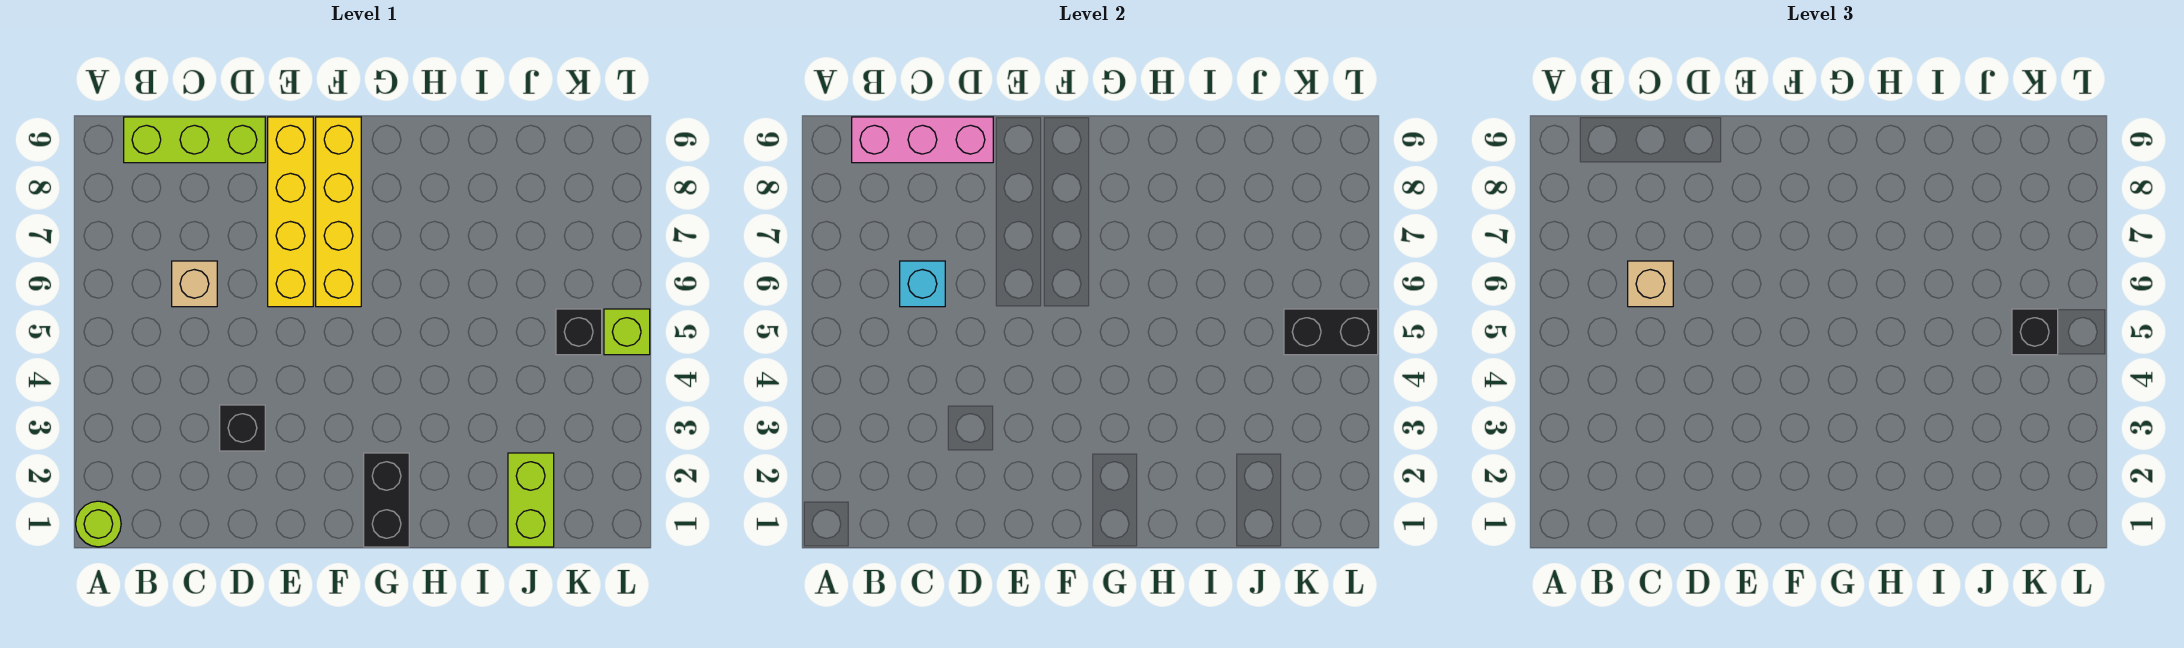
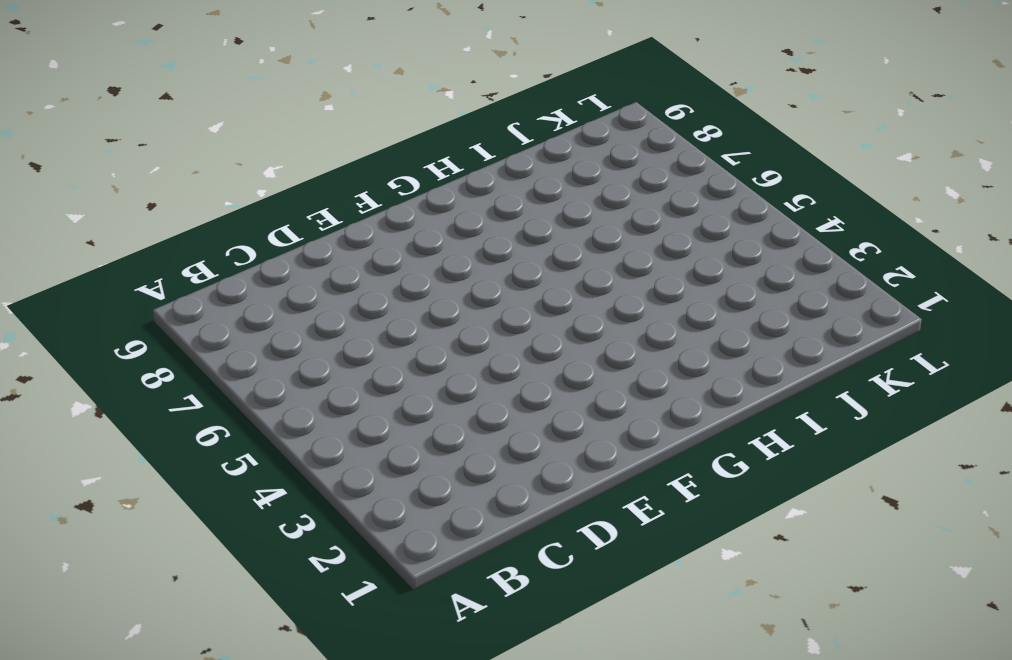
none -> lime 1x1 round brick [76,501,121,547]
none -> lime 1x3 brick [124,117,265,163]
none -> tan 1x1 brick [172,261,217,307]

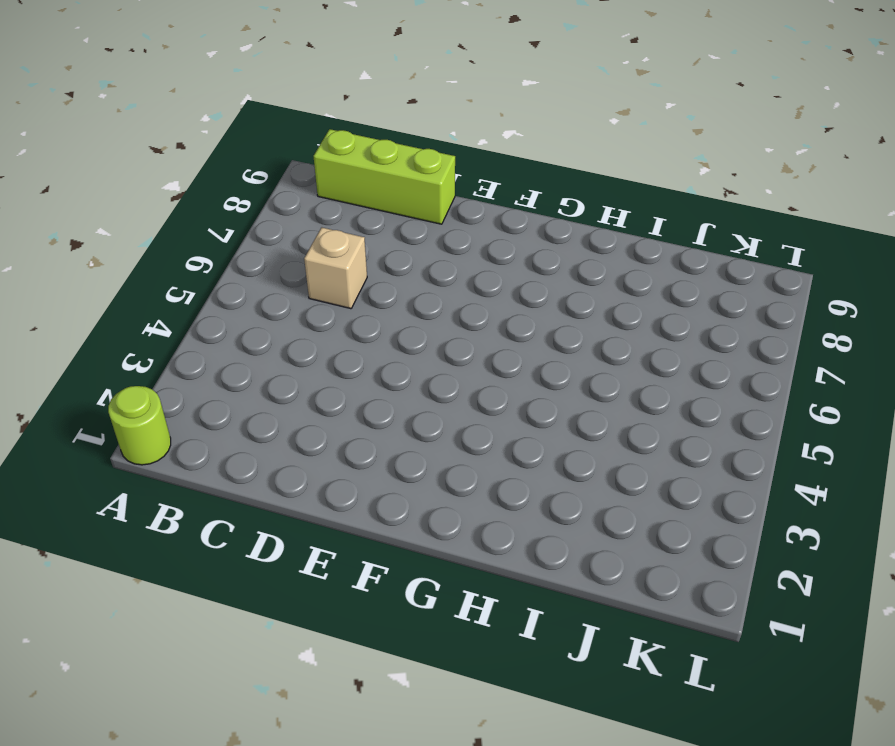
none -> black 1x1 brick [220,405,265,451]
none -> yellow 1x4 brick [268,117,313,307]
none -> yellow 1x4 brick [316,117,361,307]

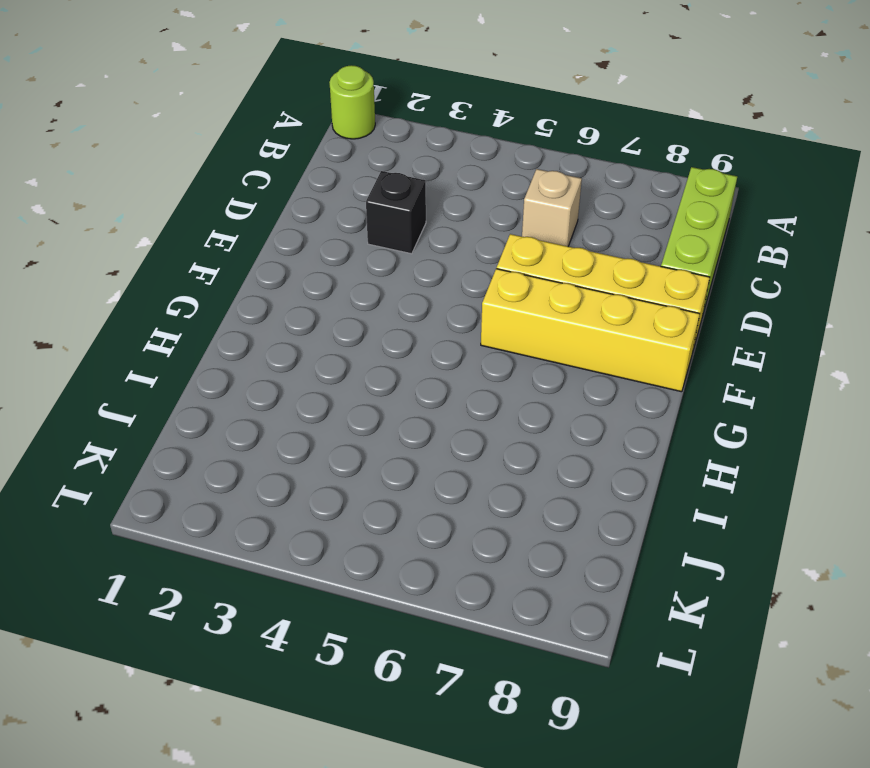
none -> black 1x2 brick [364,453,409,547]
none -> lime 1x2 brick [508,453,554,547]
none -> black 1x1 brick [556,309,602,355]

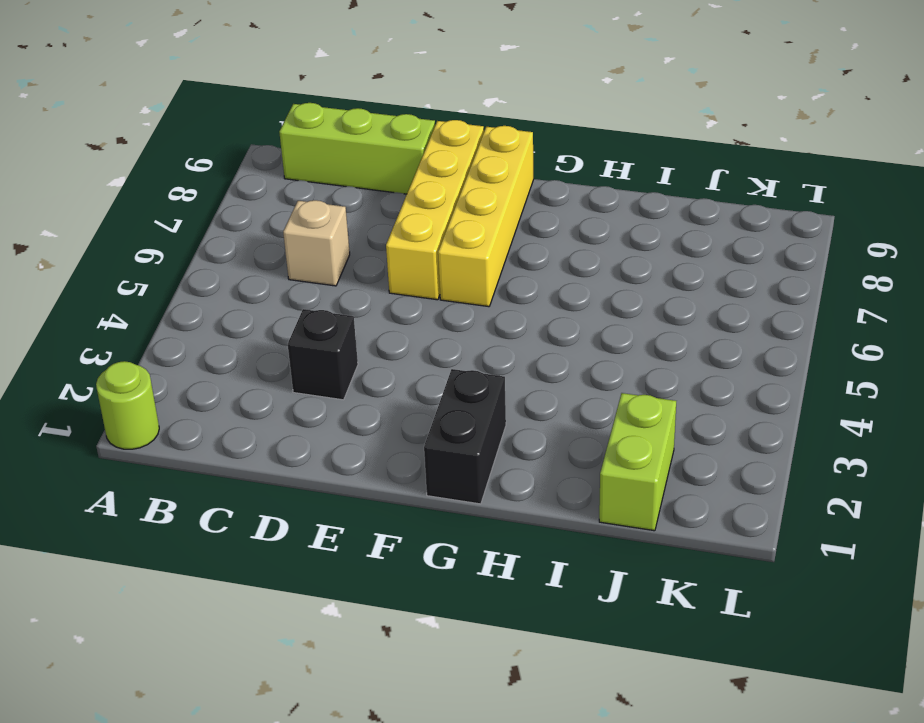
none -> black 1x1 brick [556,309,602,355]
none -> lime 1x1 brick [604,309,650,355]
none -> pink 1x3 brick [852,117,993,163]

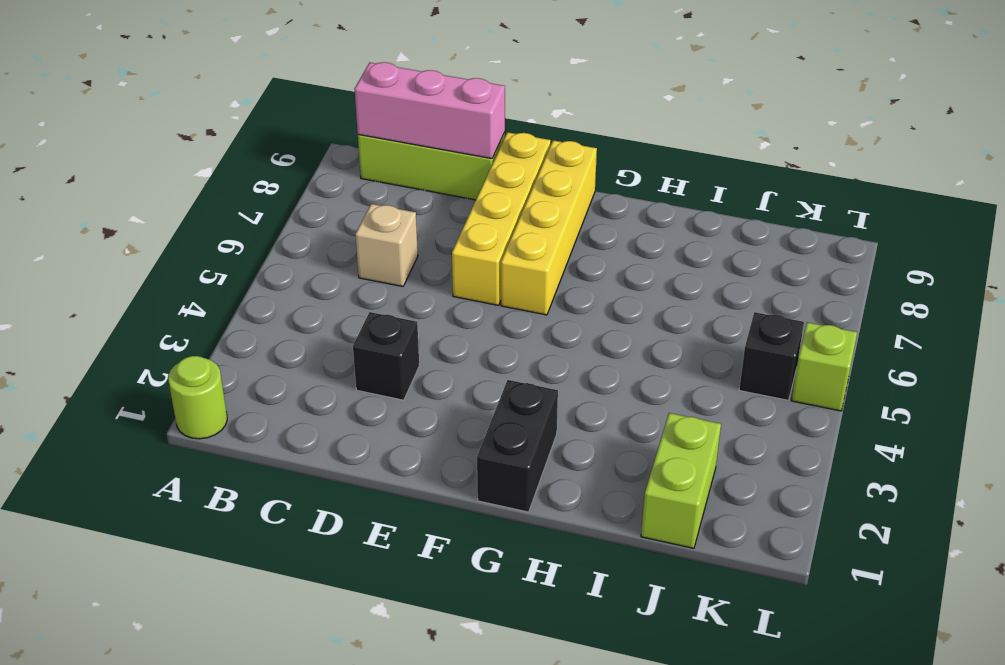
none -> cyan 1x1 brick [900,261,945,307]
none -> black 1x2 brick [1284,309,1378,355]
none -> tan 1x1 brick [1628,261,1673,307]

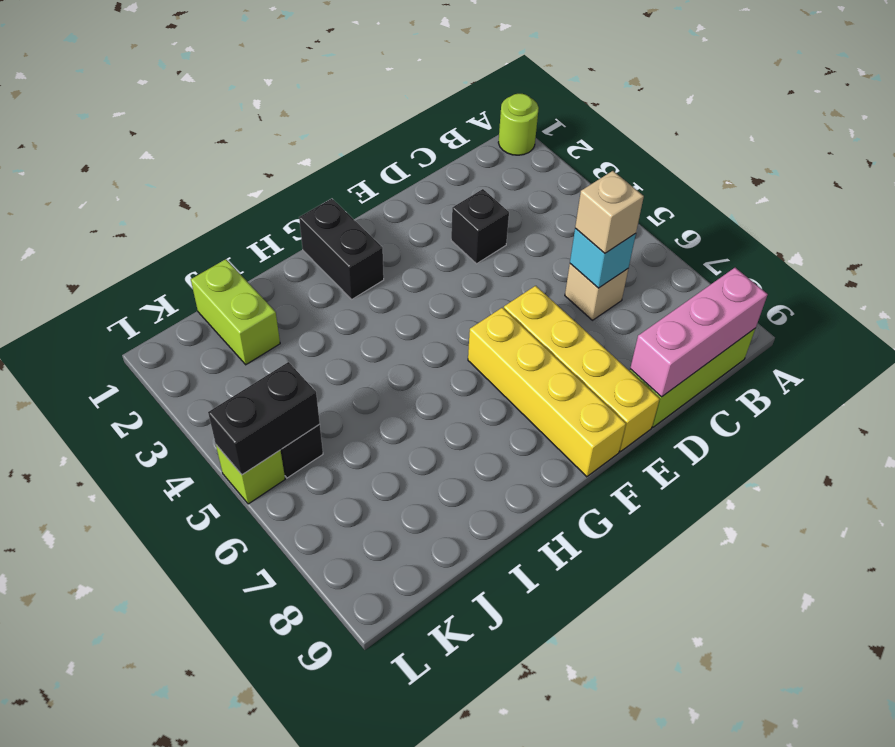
none -> black 1x1 brick [2012,309,2058,355]

